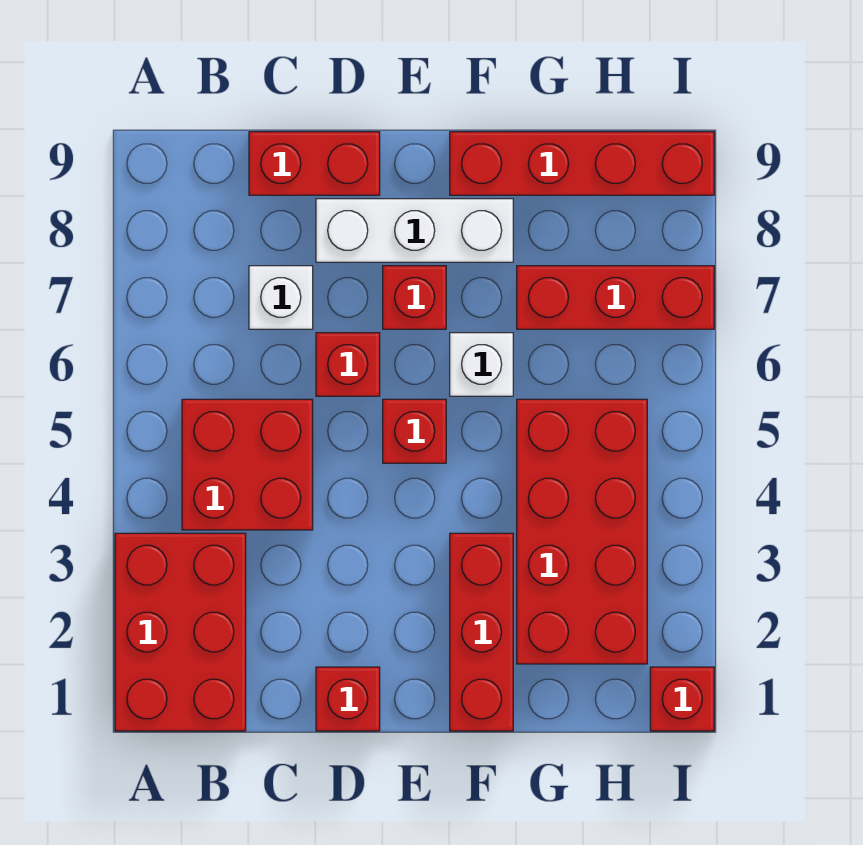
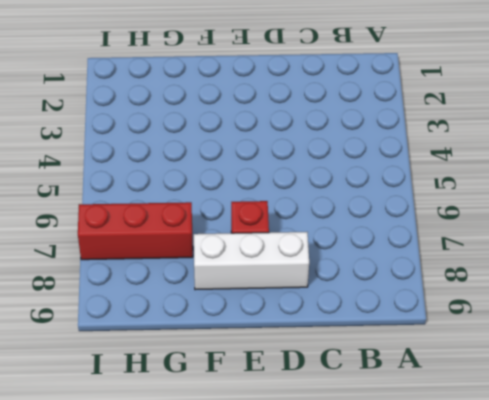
none -> red 2x3 brick [115,533,246,731]
none -> red 2x2 brick [182,399,313,530]
none -> white 1x1 brick [249,266,313,329]

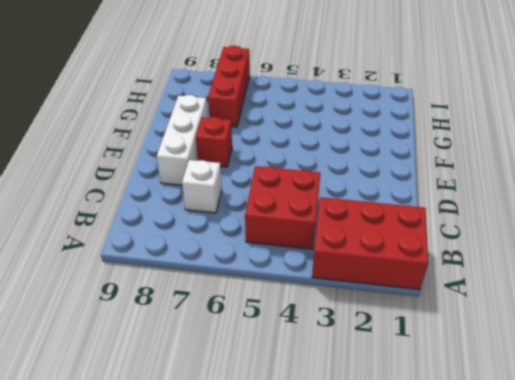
none -> red 1x2 brick [249,132,380,195]
none -> red 1x1 brick [316,667,380,731]
none -> red 1x1 brick [316,333,380,396]

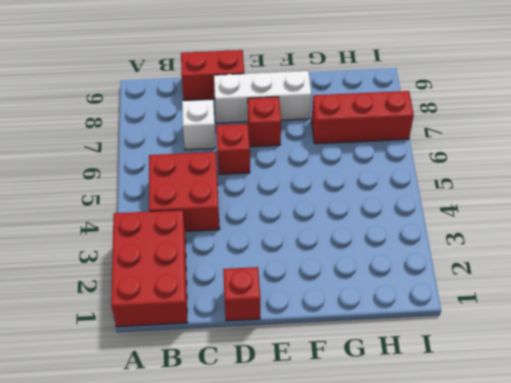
none -> red 1x1 brick [383,399,446,463]
none -> red 1x3 brick [450,533,513,731]
none -> white 1x1 brick [450,333,513,396]

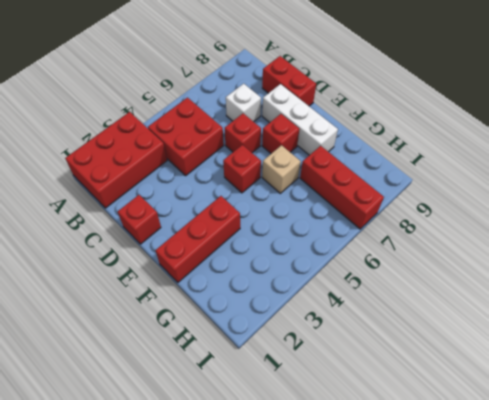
tan 1x1 brick [262,145,301,193] -> white 1x1 brick [450,333,513,396]
none -> red 1x4 brick [450,132,714,195]
none -> red 2x4 brick [517,399,647,664]
none -> red 1x1 brick [650,667,714,731]

